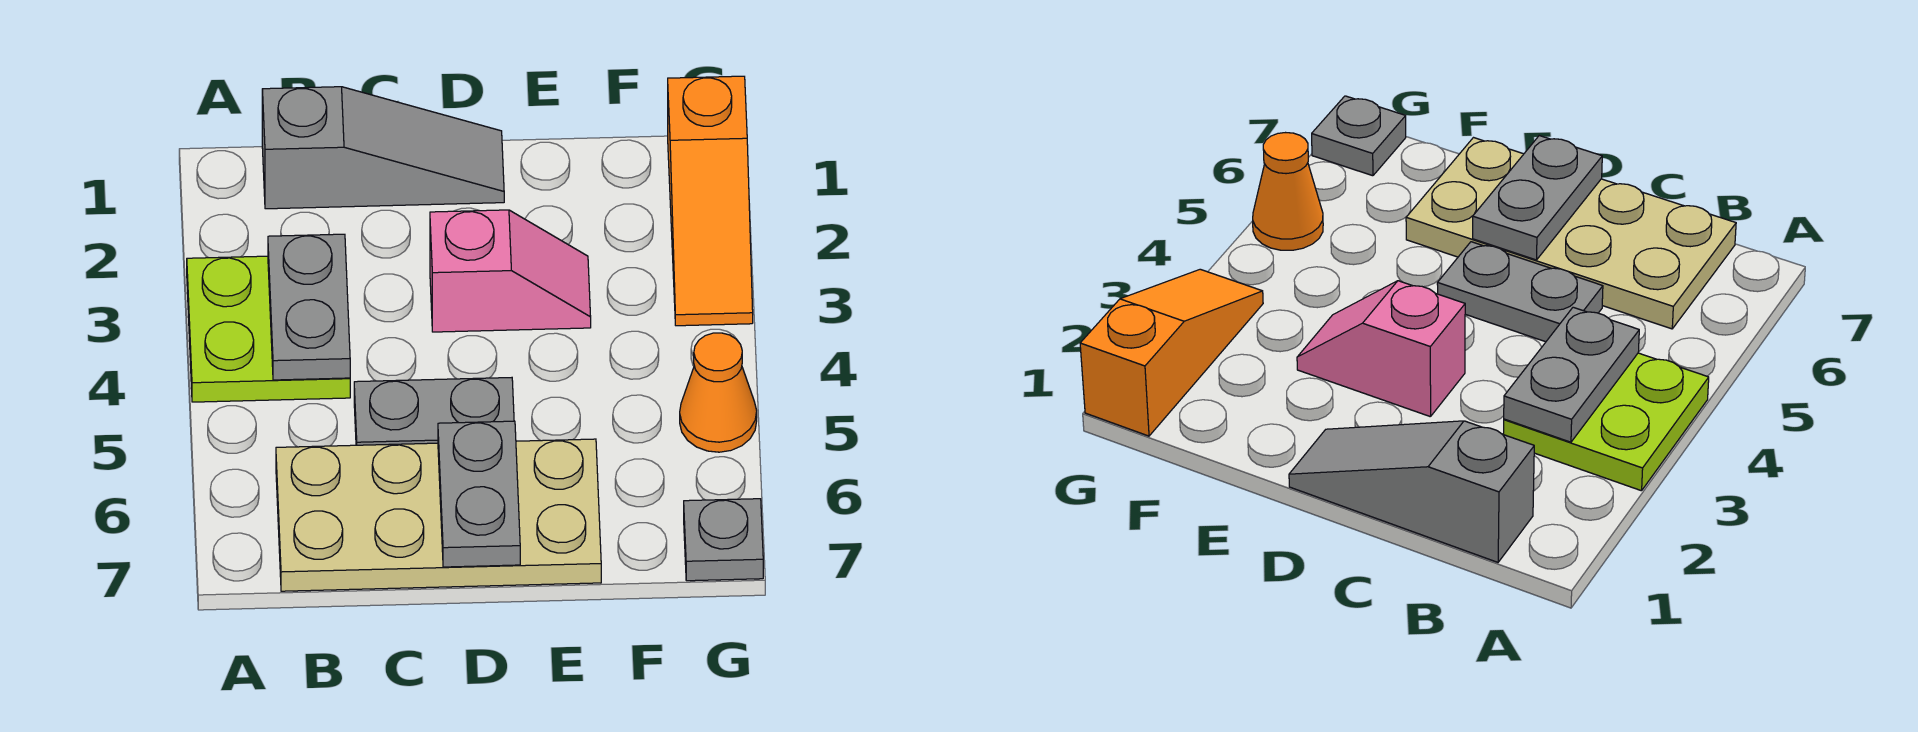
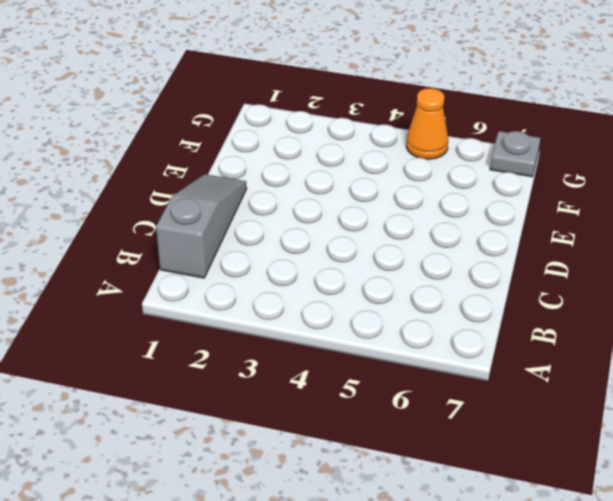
none -> lime 2x2 plate [187,256,350,402]
none -> tan 2x4 plate [276,439,601,591]

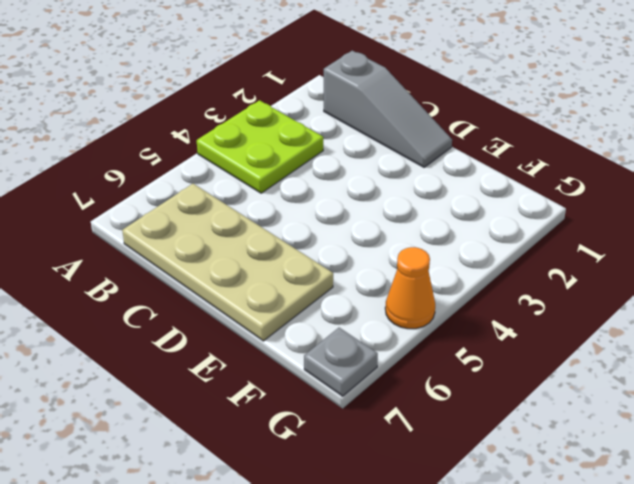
none -> grey 1x2 plate [354,378,514,445]
none -> pink 1x2 slope [430,210,591,332]

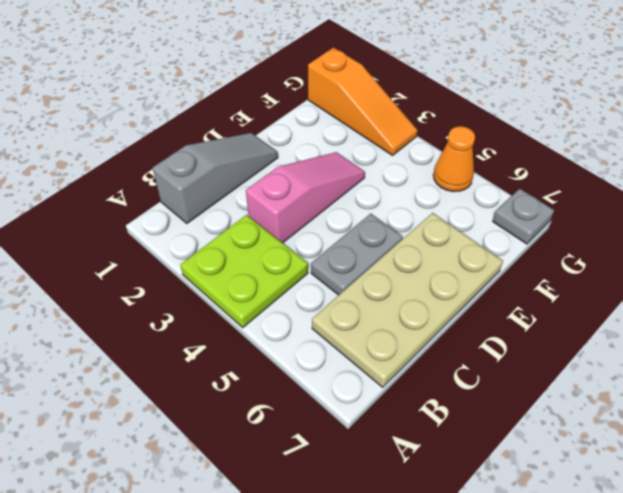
pink 1x3 slope [246,152,365,243] -> pink 1x2 slope [430,210,591,332]
none -> grey 1x2 plate [268,234,350,380]
none -> grey 1x2 plate [438,421,520,567]

